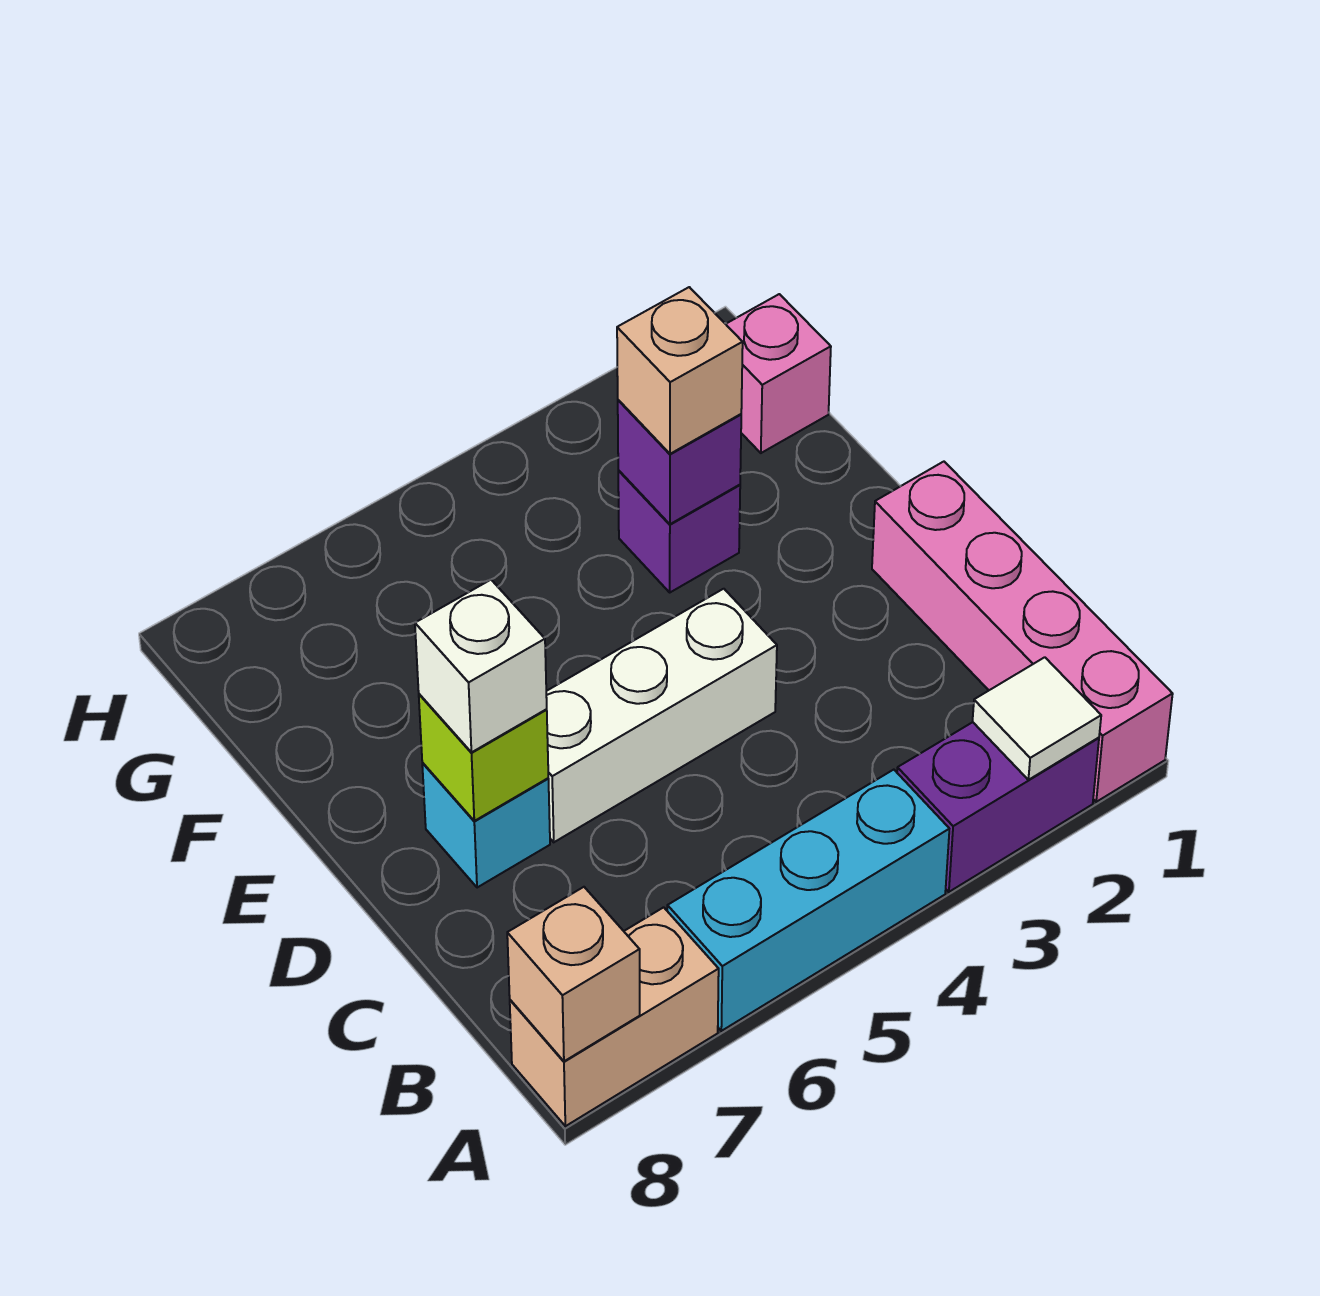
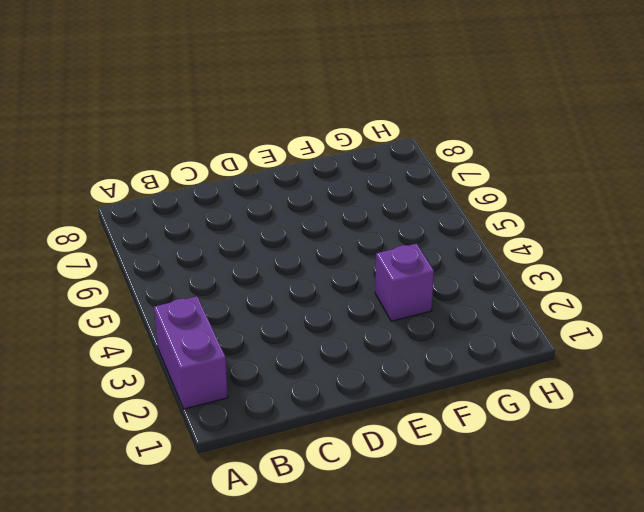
none -> pink 1x4 brick [872,462,1173,802]
none -> cyan 1x3 brick [667,770,949,1031]
none -> tan 1x2 brick [510,907,719,1126]

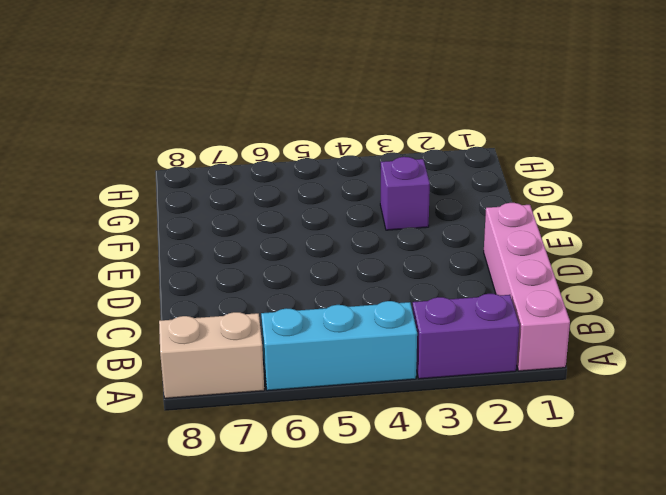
none -> white 1x3 brick [546,589,777,842]
none -> cyan 1x1 brick [422,763,550,888]
none -> pink 1x1 brick [726,294,831,453]

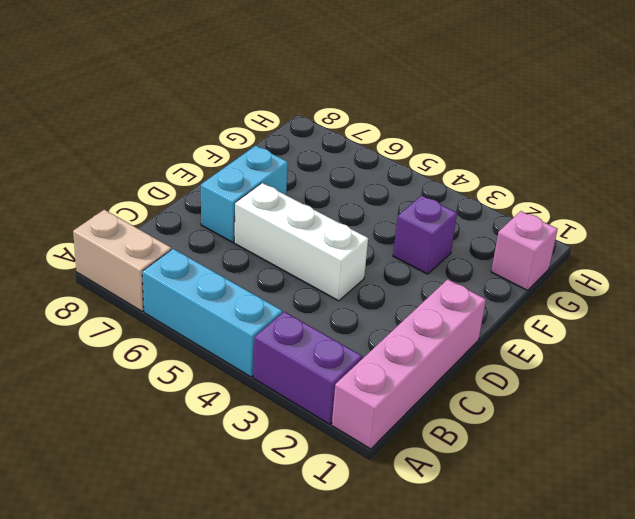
cyan 1x2 brick [201,146,288,242] -> cyan 1x1 brick [422,763,550,888]
none -> white 1x1 tile [973,657,1101,780]
none -> tan 1x1 brick [507,887,640,1061]
none -> lime 1x1 brick [419,694,548,821]

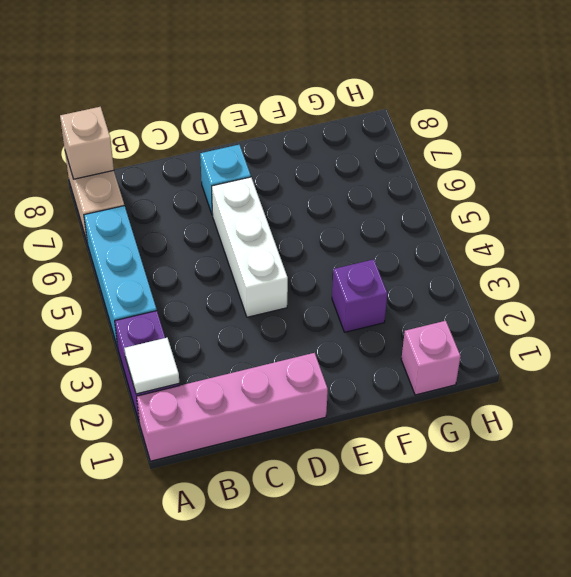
none -> lime 1x1 brick [419,694,548,821]
none -> purple 1x1 brick [618,400,741,524]
none -> white 1x1 brick [415,580,547,752]

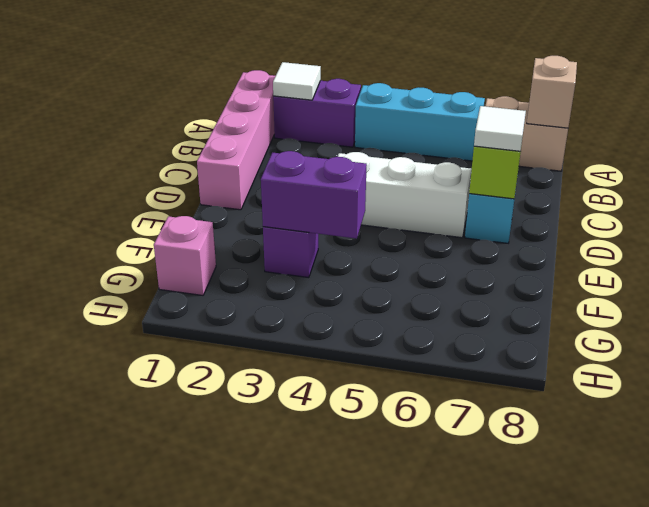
white 1x1 tile [474,106,526,151] -> white 1x1 brick [415,580,547,752]
purple 1x2 brick [261,151,367,239] -> purple 1x1 brick [618,400,741,524]
none -> tan 1x1 brick [617,287,743,454]

